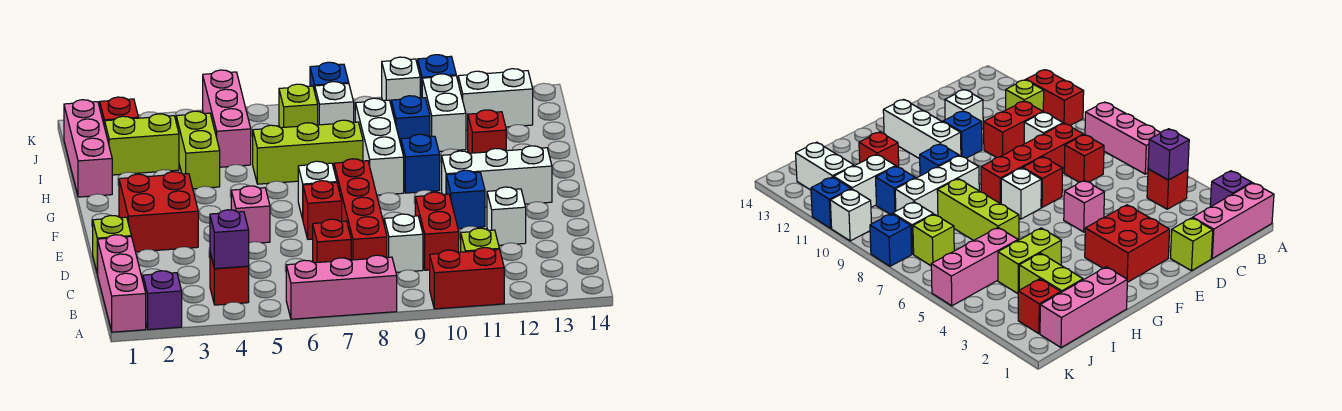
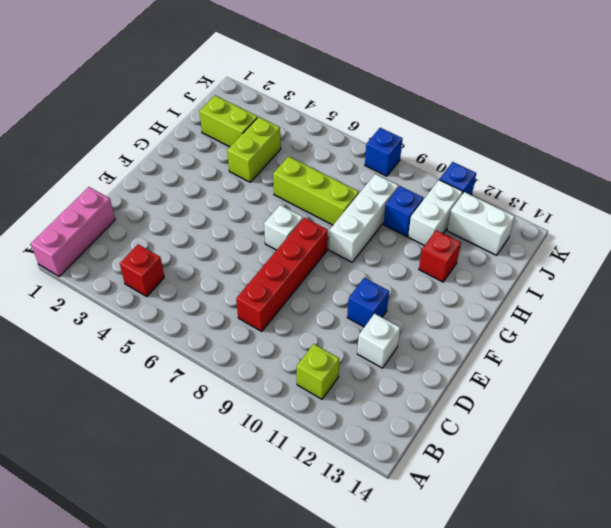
none -> purple 1x1 brick [143,271,182,330]
none -> pink 1x3 brick [286,255,397,319]
none -> red 1x2 brick [430,248,504,309]
none -> red 1x1 brick [313,219,351,263]

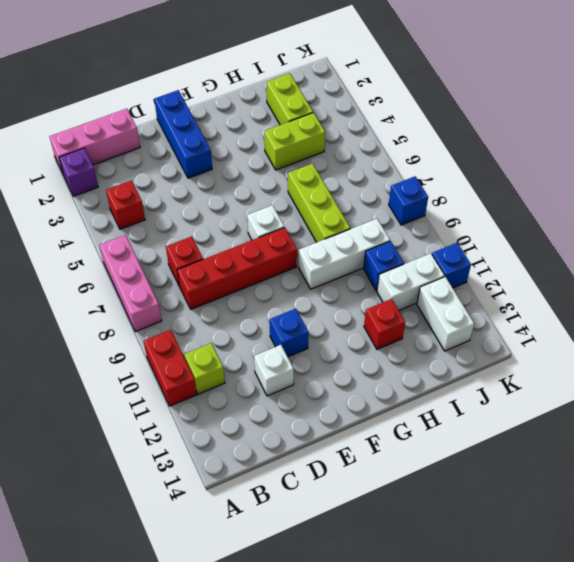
blue 1x3 brick [154,90,212,178] -> red 2x2 brick [119,172,198,252]
none -> white 1x1 brick [384,214,423,272]
none -> red 1x2 brick [415,192,459,270]
none -> lime 1x1 brick [93,215,131,274]
none -> pink 1x1 brick [231,186,270,243]

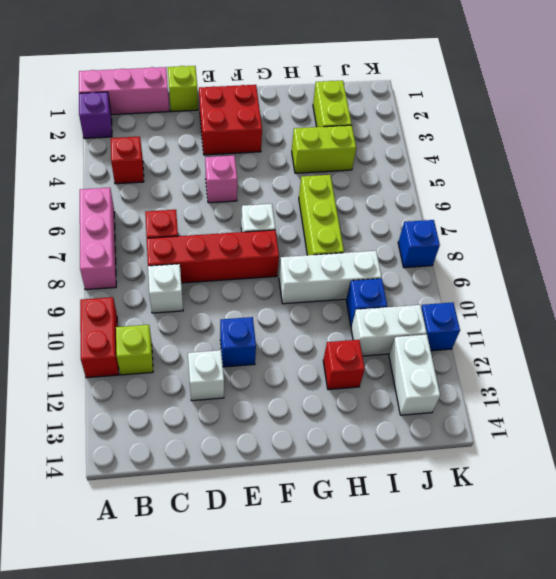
none -> red 1x2 brick [415,192,459,270]
none -> red 1x1 brick [303,181,342,239]
none -> white 1x3 brick [442,146,552,207]
none -> blue 1x1 brick [401,134,440,193]

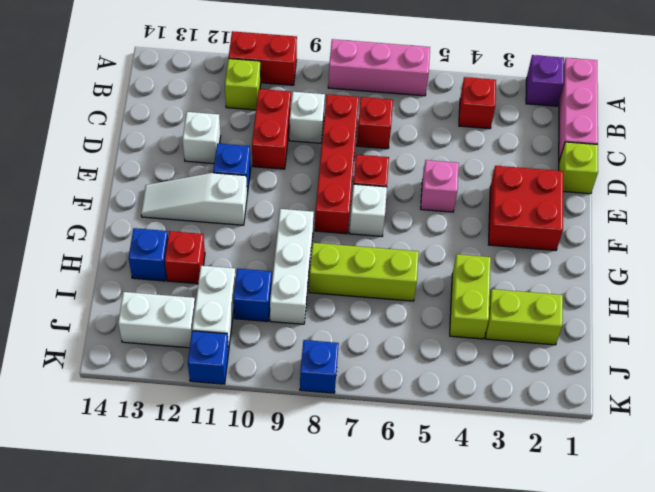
white 1x3 slope [141,173,247,225] -> white 1x3 brick [442,146,552,207]
blue 1x1 brick [129,228,168,281] -> blue 1x1 brick moved to [401,134,440,193]
none -> pink 1x3 brick [64,100,112,197]
none -> pink 1x3 brick [203,70,251,167]
none -> red 1x1 brick [100,97,138,127]
none -> lime 1x1 brick [279,84,318,128]

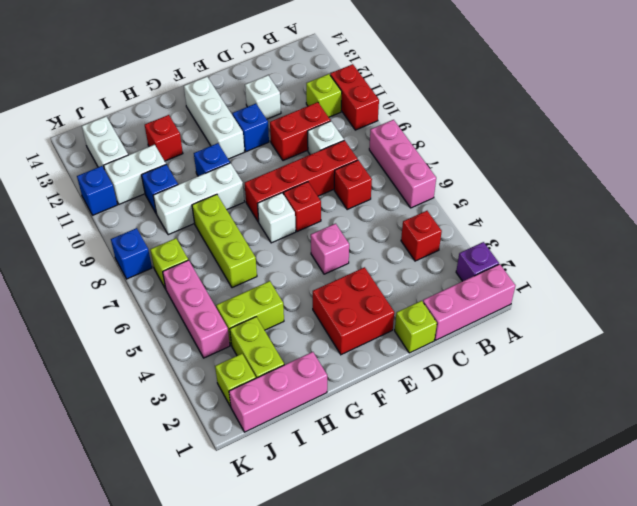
lime 1x1 brick [215,354,256,407] -> red 1x1 brick [100,97,138,127]
pink 1x3 brick [163,260,230,358] -> pink 1x3 brick turned to [203,70,251,167]
none -> white 1x1 brick [315,82,354,125]
none -> white 1x1 brick [382,57,420,104]
none -> purple 1x1 brick [210,210,249,269]

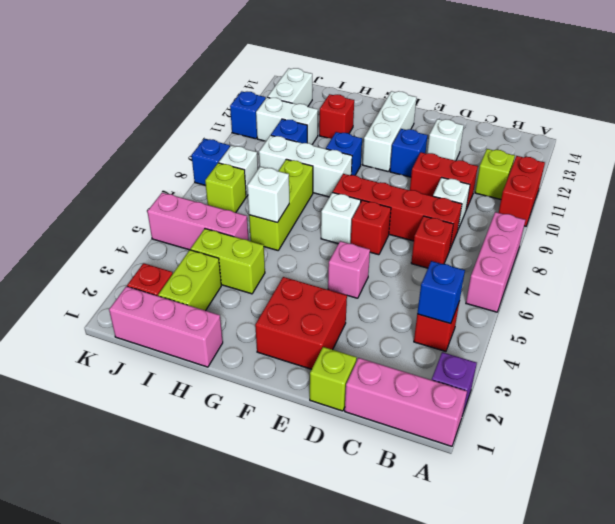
blue 1x1 brick [417,261,465,324] -> purple 1x1 brick [210,210,249,269]
white 1x1 brick [247,167,289,223] -> white 1x1 brick moved to [382,57,420,104]

